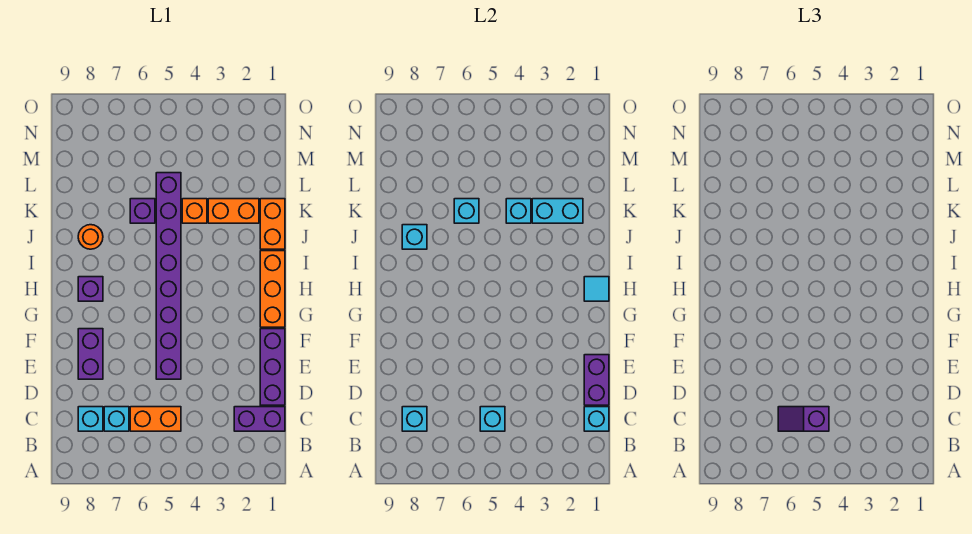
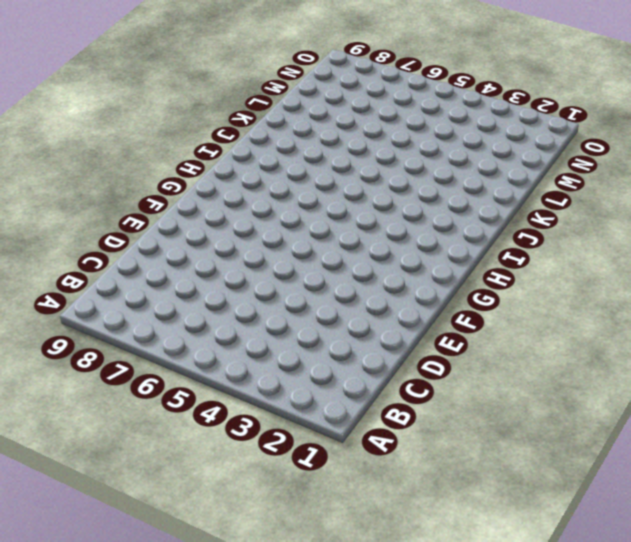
none -> purple 1x2 brick [234,407,285,431]
none -> orange 1x2 brick [130,407,181,431]
none -> cyan 1x1 brick [104,407,129,431]

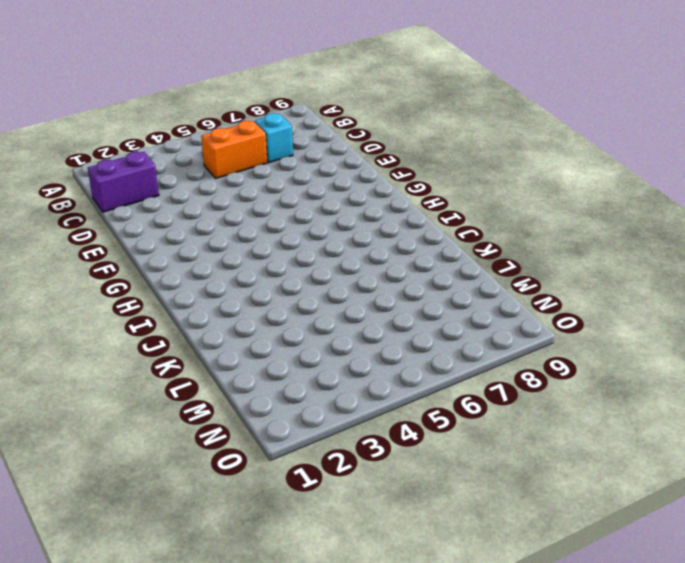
none -> cyan 1x1 brick [78,407,103,431]
none -> purple 1x3 brick [260,329,285,405]
none -> purple 1x8 brick [156,173,181,379]

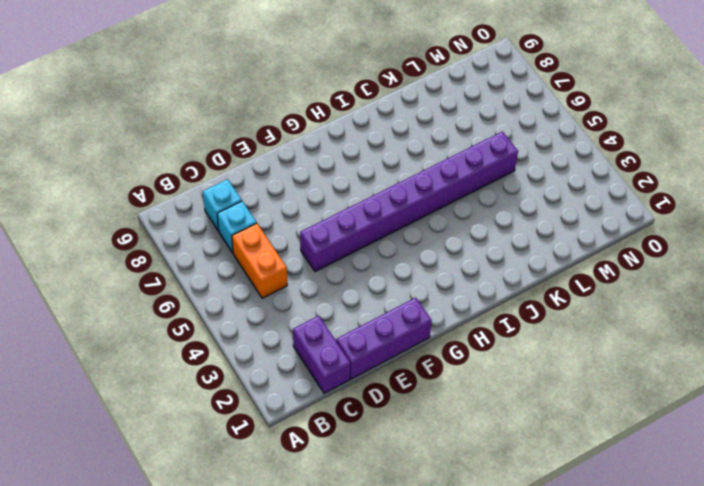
none -> purple 1x2 brick [78,329,103,379]
none -> orange 1x3 brick [260,251,285,327]
none -> purple 1x1 brick [78,277,103,301]

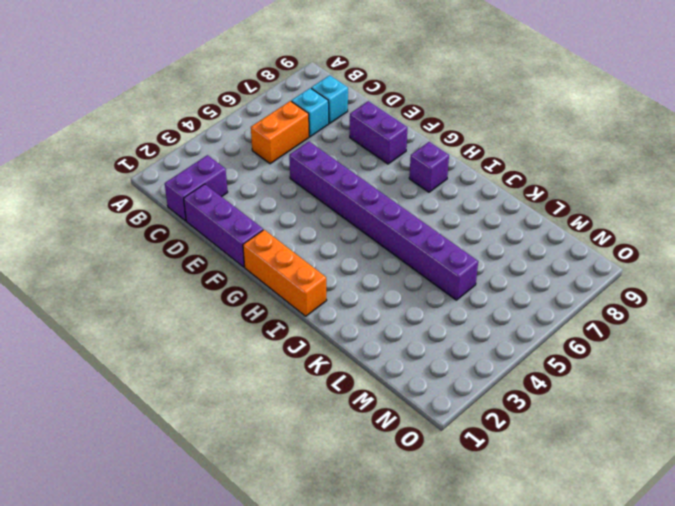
none -> orange 1x2 brick [260,199,285,249]
none -> orange 1x1 round brick [78,225,103,249]
none -> orange 1x2 brick [208,199,259,223]

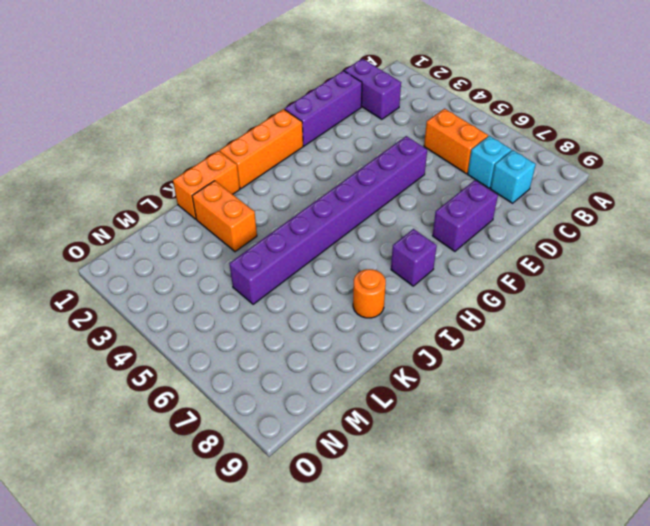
none -> orange 1x1 brick [182,199,207,223]
none -> purple 1x1 brick [130,199,155,223]
none -> cyan 1x1 brick [584,407,609,431]

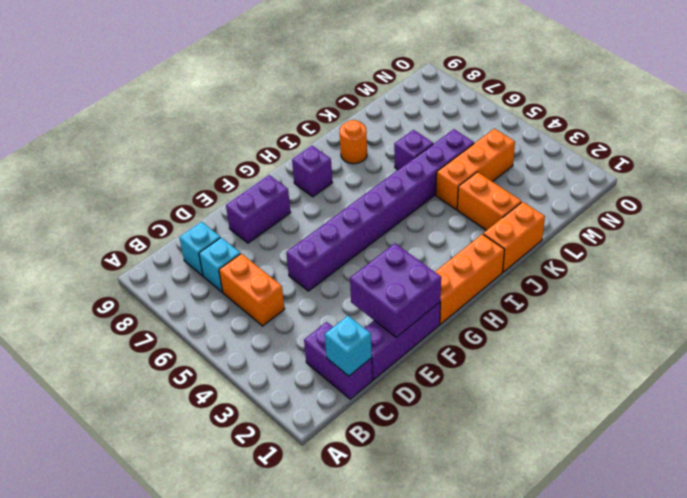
purple 2x2 brick [350,243,441,337] -> purple 1x2 brick [584,355,609,405]
orange 1x3 brick [436,129,515,209] -> orange 1x1 brick [182,199,207,223]
none -> cyan 1x1 brick [480,407,505,431]
none -> cyan 1x1 brick [402,407,427,431]
none -> cyan 1x1 tile [584,277,609,301]

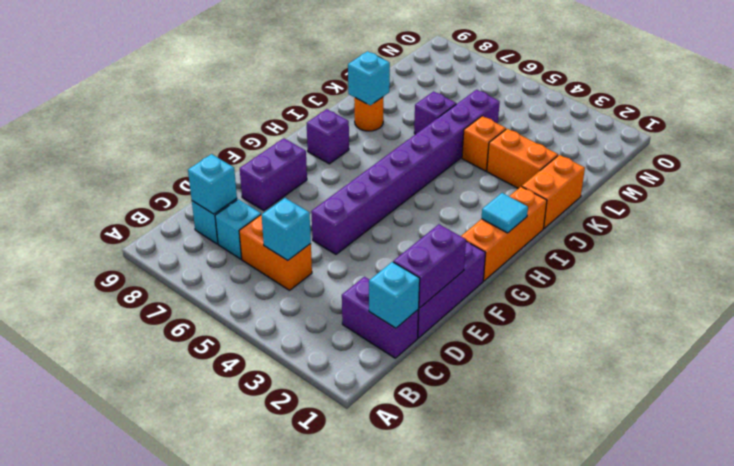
none -> cyan 1x2 brick [532,199,583,223]
none -> cyan 1x1 brick [506,199,531,223]
none -> cyan 1x1 brick [454,199,479,223]

